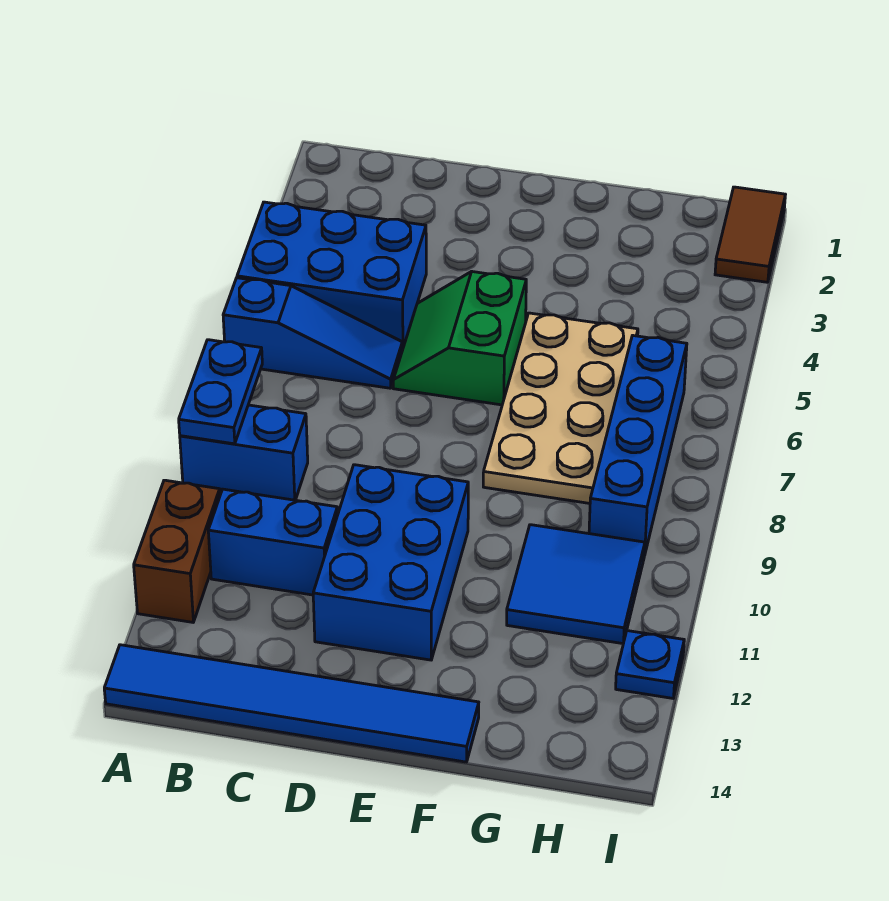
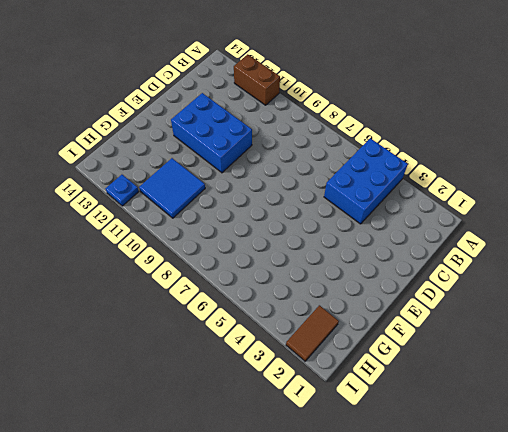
brown 1x2 tile [286,305,339,361] -> brown 1x2 tile turned to [715,187,785,282]
none -> blue 1x3 slope [223,278,402,388]
none -> blue 1x2 brick [180,405,308,500]
none -> blue 1x6 tile [104,645,479,762]

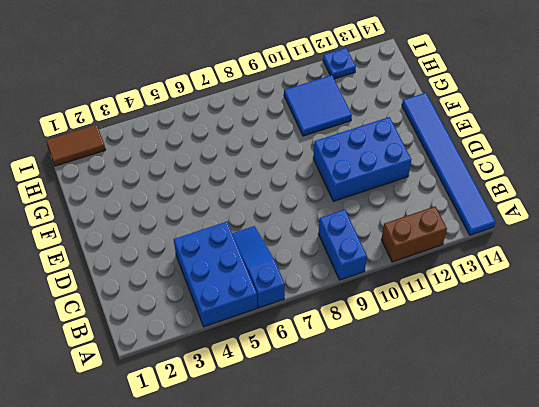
none -> blue 1x2 brick [208,489,338,595]
none -> green 2x2 slope [393,272,526,405]
none -> tan 2x4 plate [483,313,638,503]

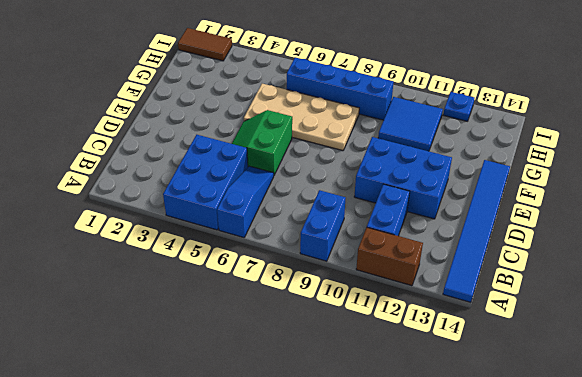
green 2x2 slope [232,110,292,175] -> green 2x2 slope turned to [393,272,526,405]
none -> blue 1x2 plate [179,340,262,444]

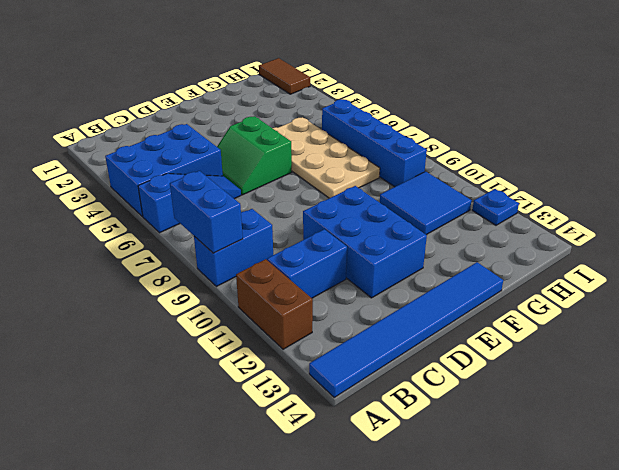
blue 1x2 brick [170,171,243,253] -> blue 1x2 plate [179,340,262,444]

